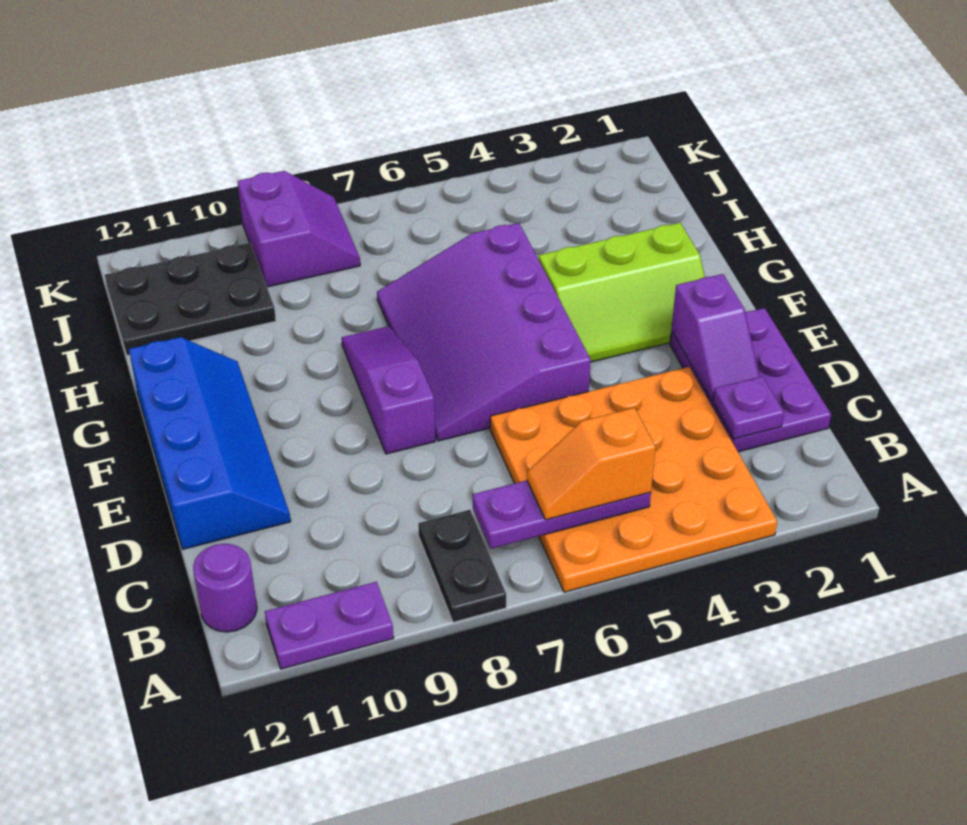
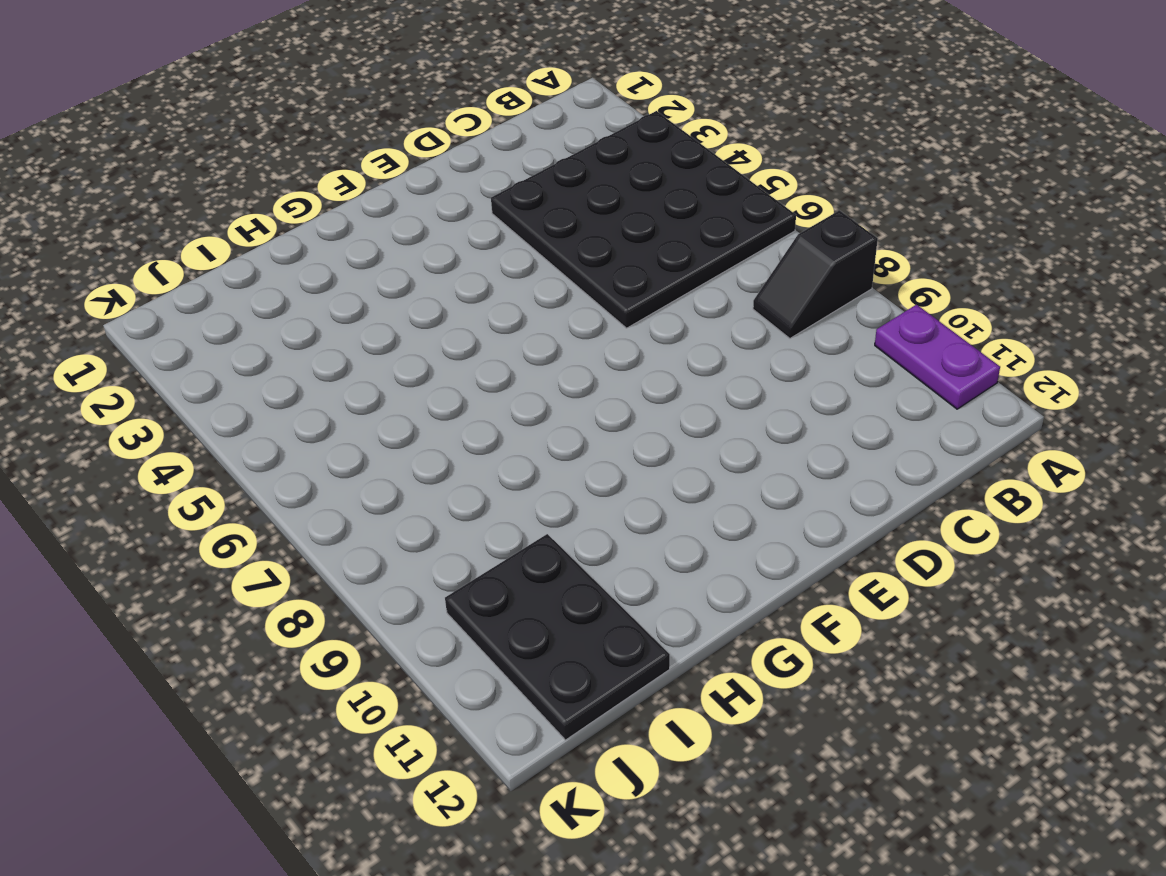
black 4x4 plate [491,111,796,328] -> orange 4x4 plate [490,367,777,592]
black 1x2 slope [753,210,878,338] -> black 1x2 plate [418,510,506,622]
none -> purple 1x1 round brick [193,544,257,632]
none -> purple 2x3 plate [670,308,831,452]
none -> blue 2x4 slope [129,337,291,549]

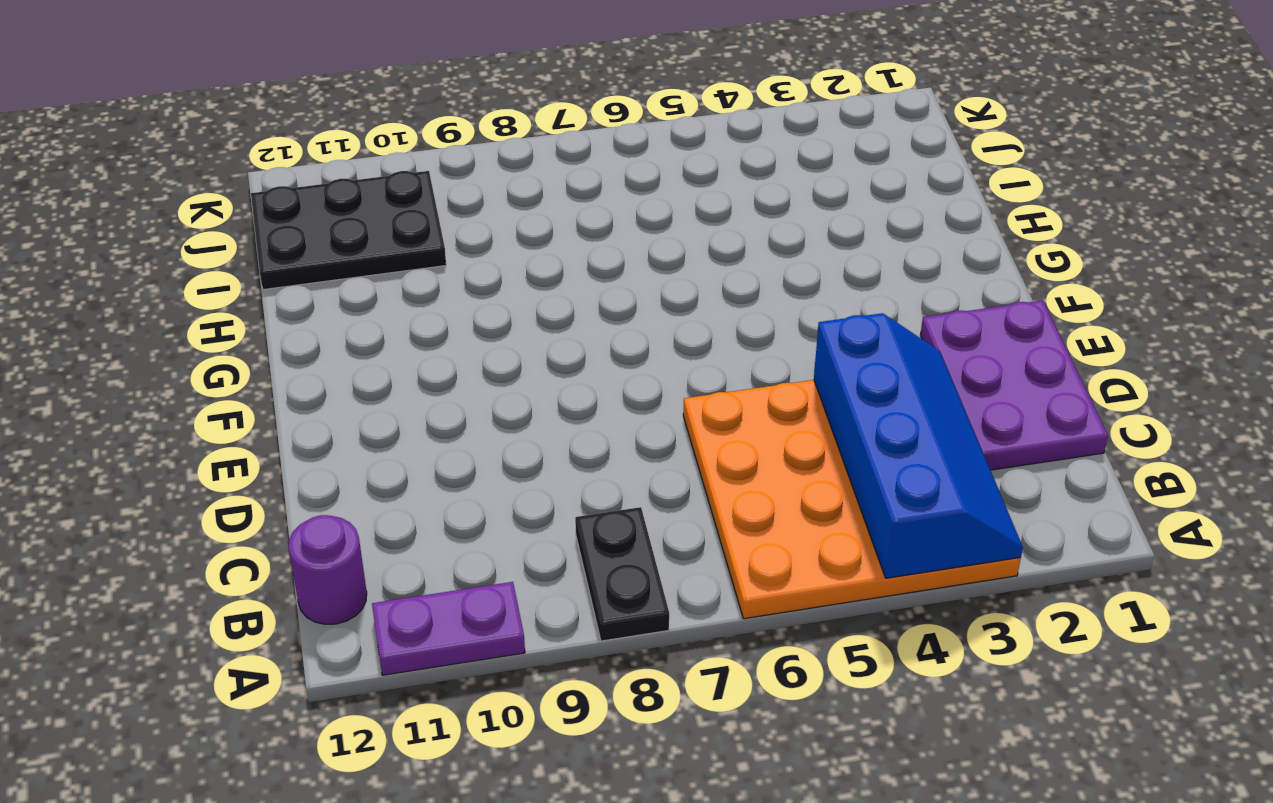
blue 2x4 slope [814,313,1023,578] -> blue 2x4 slope moved to [129,337,291,549]
none -> purple 3x4 slope [377,223,591,441]
none -> purple 1x3 slope [342,326,435,454]
none -> lime 2x3 slope [539,223,705,362]

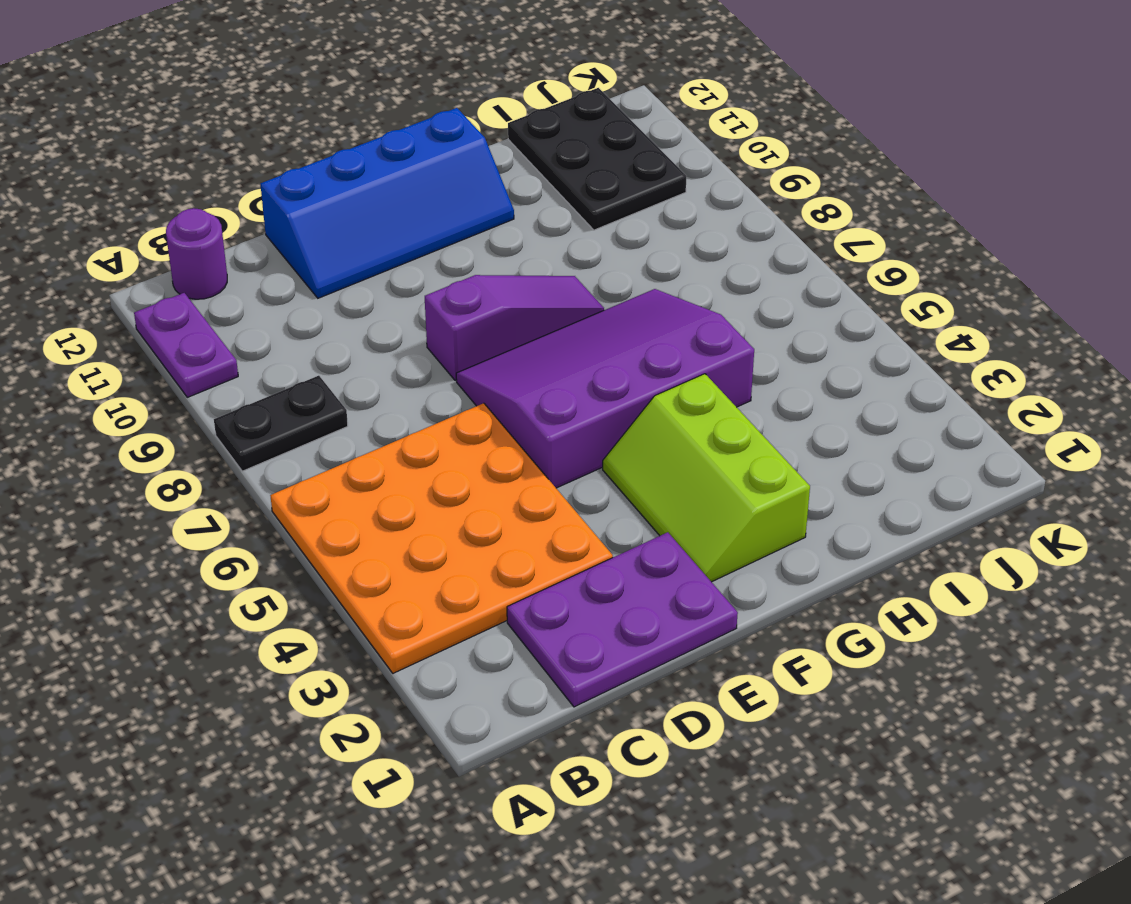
none -> purple 2x2 slope [237,171,360,287]
none -> purple 1x3 plate [473,480,651,549]
none -> purple 1x1 plate [713,376,784,439]

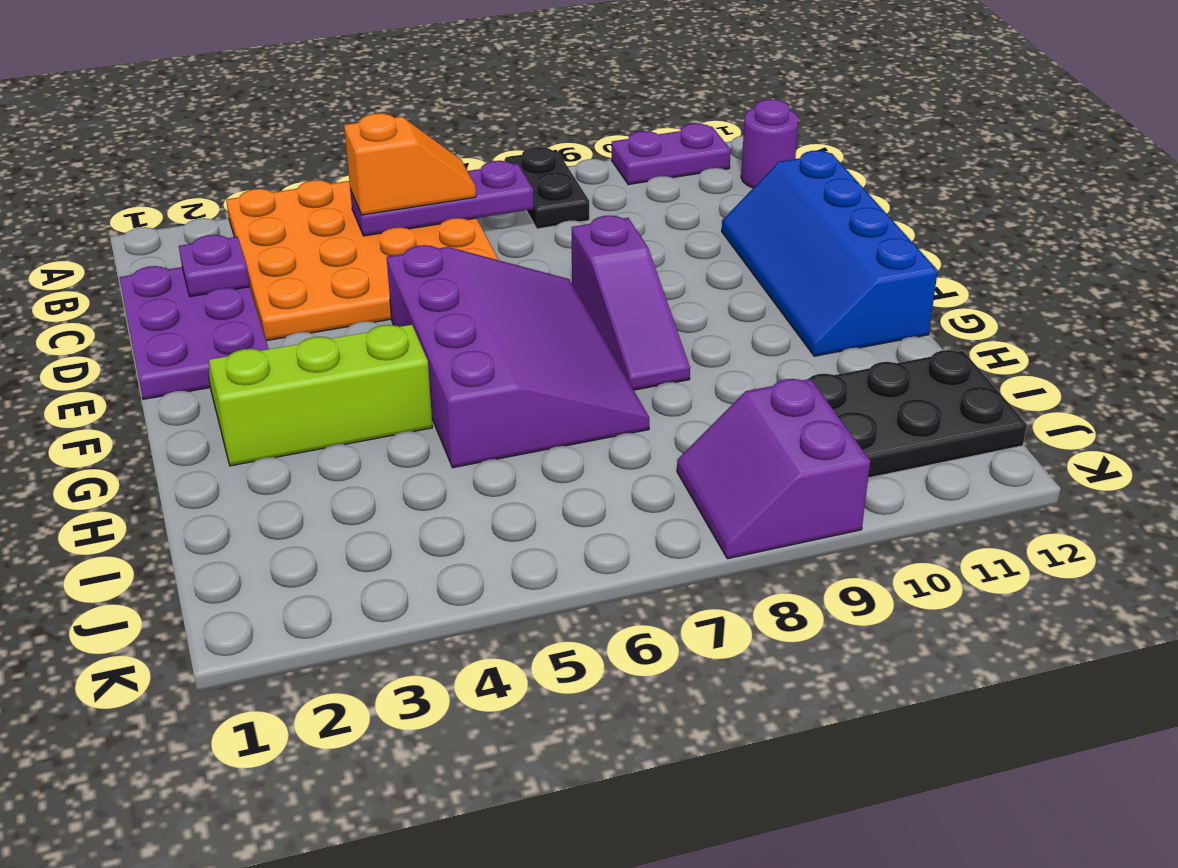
none -> purple 1x2 slope [671,274,759,401]

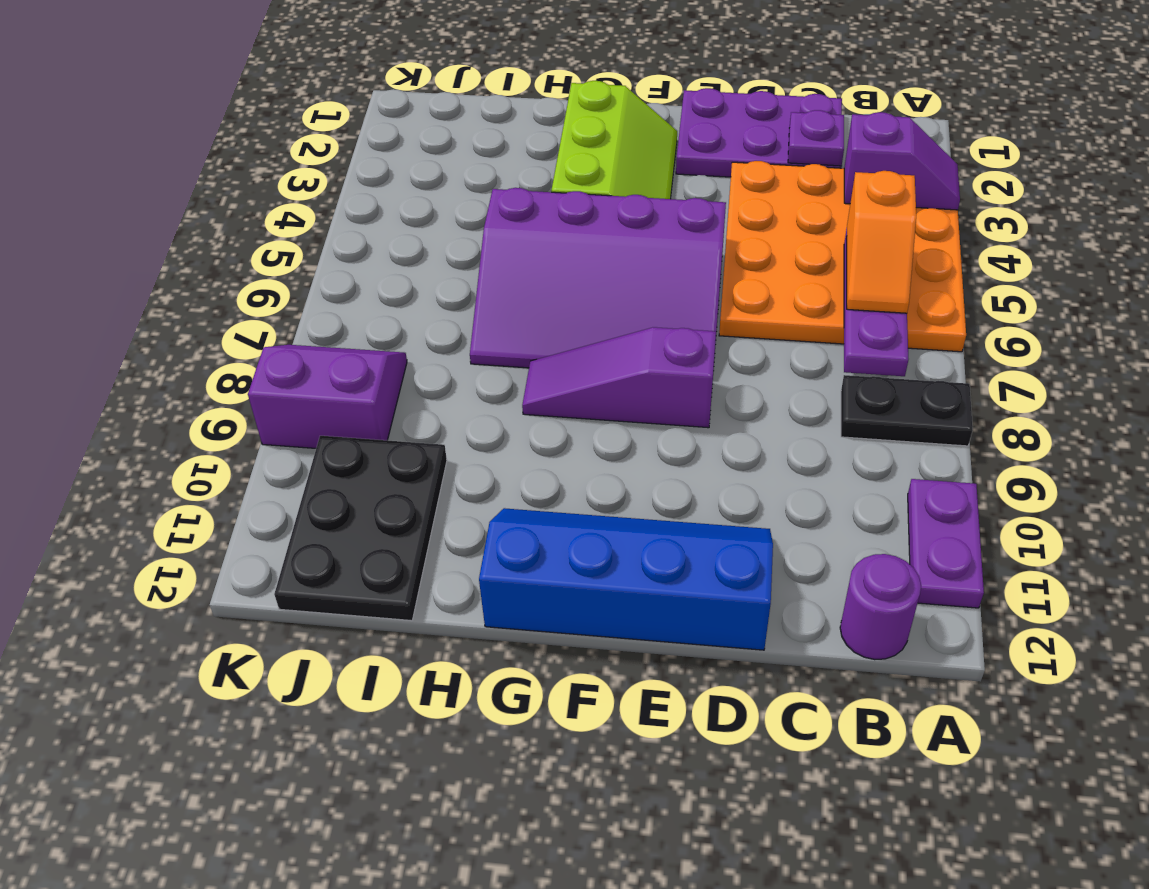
purple 1x2 slope [844,112,960,210] -> purple 1x2 slope moved to [671,274,759,401]

